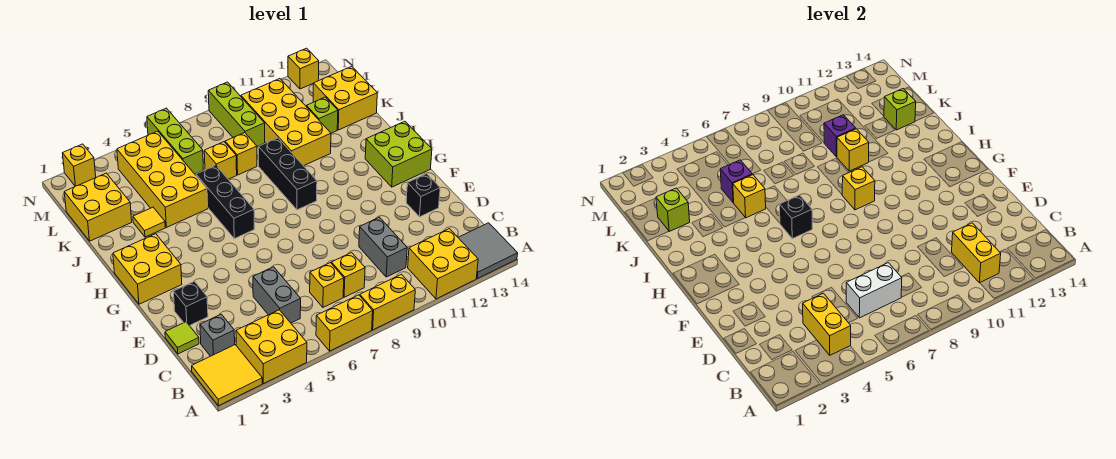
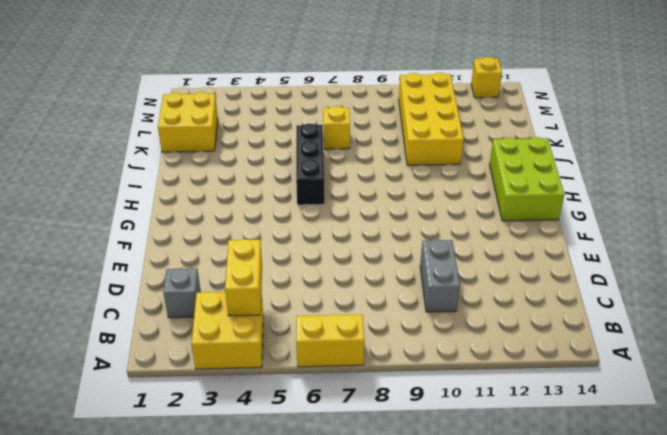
lime 2x3 brick [489,137,564,221] -> lime 2x2 brick [365,121,432,187]
none -> yellow 2x2 tile [192,345,262,406]
none -> yellow 1x2 brick [360,274,415,330]
none -> yellow 2x2 brick [408,229,478,299]
none -> grey 2x2 tile [458,223,518,279]

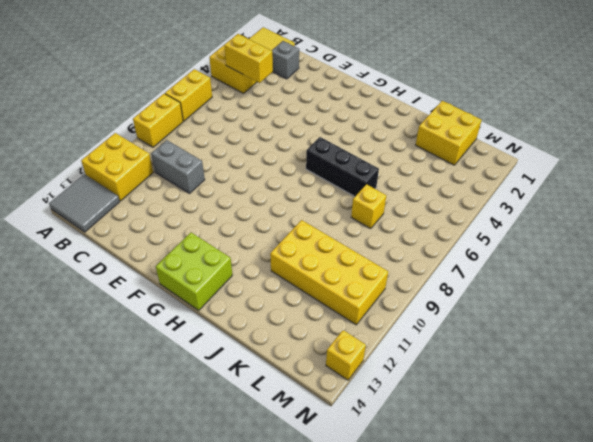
none -> grey 1x2 brick [253,267,301,323]
none -> yellow 1x1 brick [310,263,344,307]
none -> yellow 1x1 brick [331,253,365,297]
none -> lime 1x1 tile [165,322,199,354]

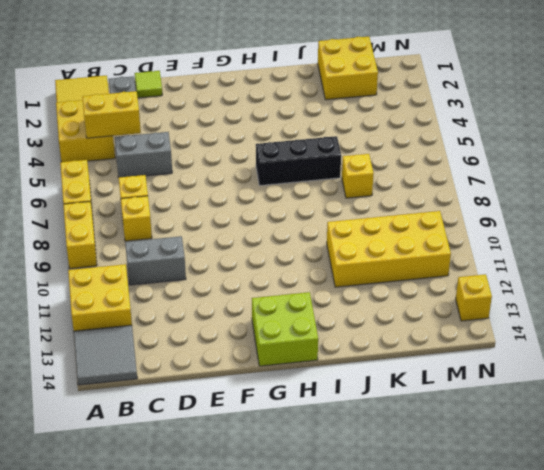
none -> black 1x1 brick [173,281,208,326]
none -> black 1x1 brick [406,174,440,217]
none -> yellow 2x2 brick [113,234,182,304]
none -> black 1x3 brick [258,138,317,210]

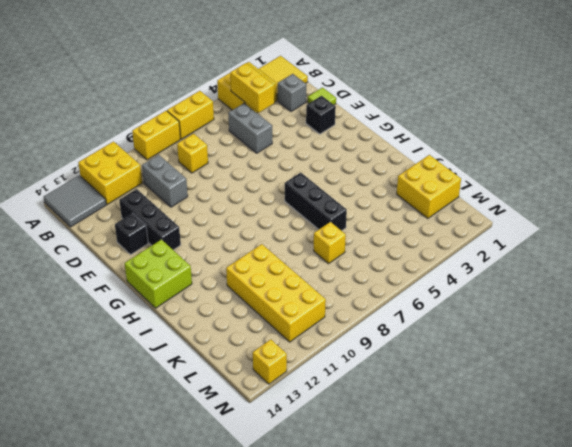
black 1x3 brick [119,189,181,250] -> black 1x3 brick moved to [258,138,317,210]
none -> yellow 1x1 brick [310,263,344,307]
none -> yellow 2x2 brick [113,234,182,304]
none -> yellow 1x1 tile [133,207,165,237]
none -> yellow 2x4 brick [117,131,208,227]

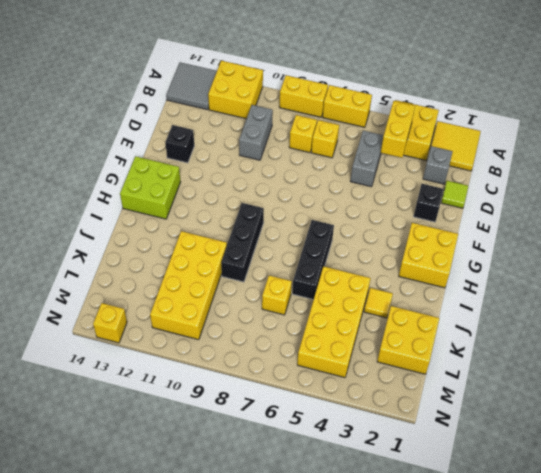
none -> yellow 1x1 brick [225,133,257,175]
none -> lime 1x1 brick [306,97,338,133]
none -> yellow 2x2 brick [313,66,377,130]
none -> lime 1x3 brick [147,108,203,174]

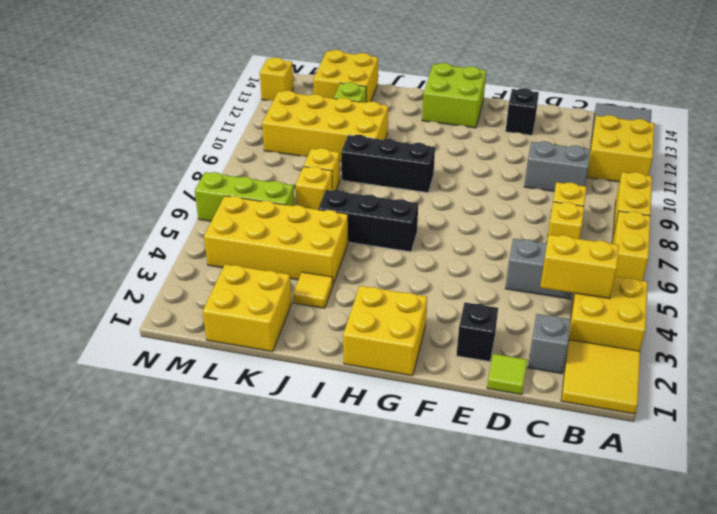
none -> lime 1x3 brick [208,82,265,146]
none -> yellow 1x1 brick [63,144,96,186]
none -> yellow 1x2 brick [952,223,1001,283]
none -> white 1x2 brick [846,263,902,318]

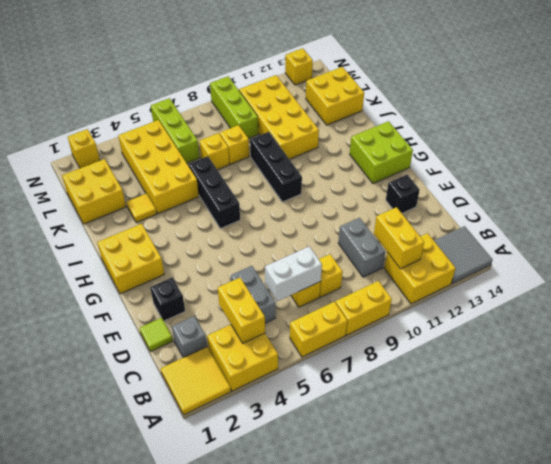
none -> lime 1x1 brick [306,97,338,133]
none -> black 1x1 brick [780,195,812,239]
none -> yellow 1x1 brick [842,167,875,210]
none -> yellow 1x1 brick [733,175,766,218]

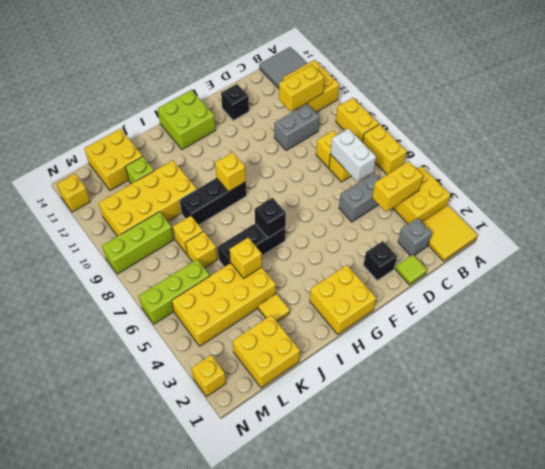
none -> yellow 1x1 brick [837,129,869,171]
none -> lime 1x1 brick [656,188,690,231]
none -> purple 1x1 brick [720,160,752,203]
none -> purple 1x1 brick [824,115,856,157]

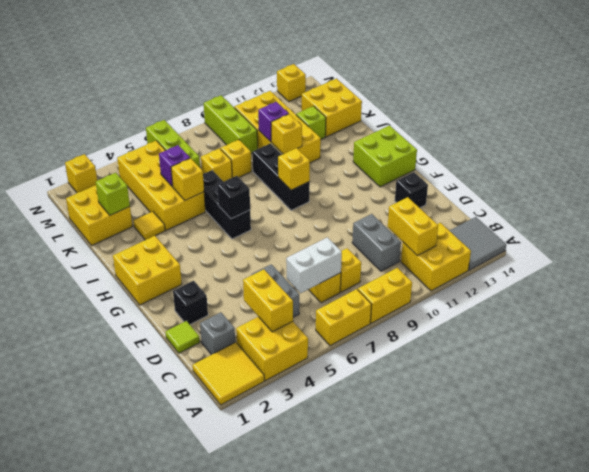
none -> lime 1x1 brick [884,89,916,130]

